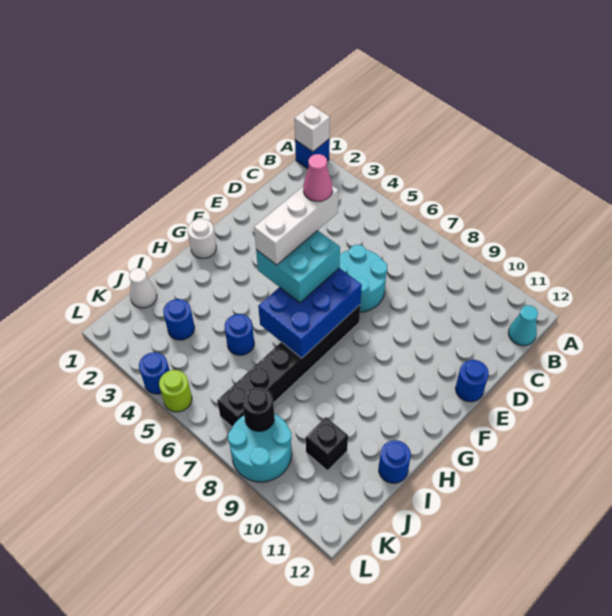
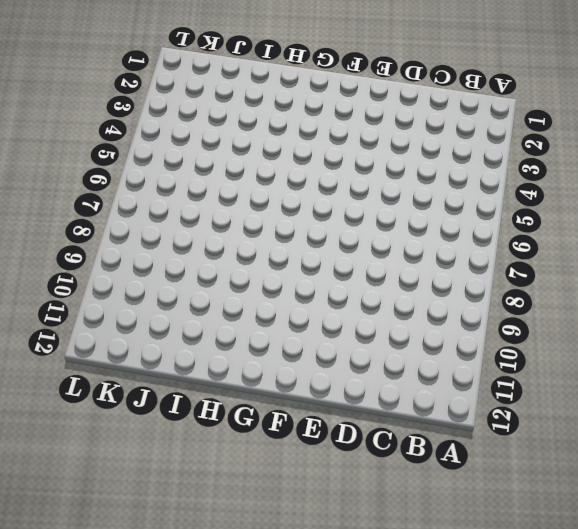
none -> blue 1x1 brick [295,139,330,169]
none -> cyan 1x1 cone [508,305,538,346]
none -> cyan 2x2 round brick [340,245,387,312]

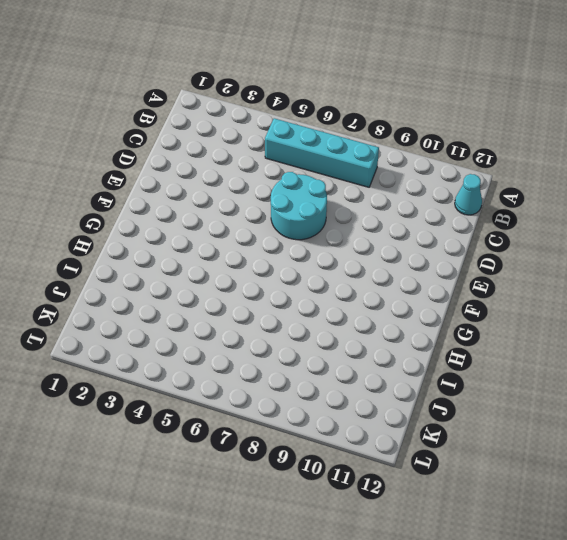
cyan 1x4 brick [265,118,379,187] -> none
none -> blue 1x1 brick [295,139,330,169]
none -> blue 1x1 round brick [455,360,489,402]
none -> black 1x6 brick [217,305,360,427]

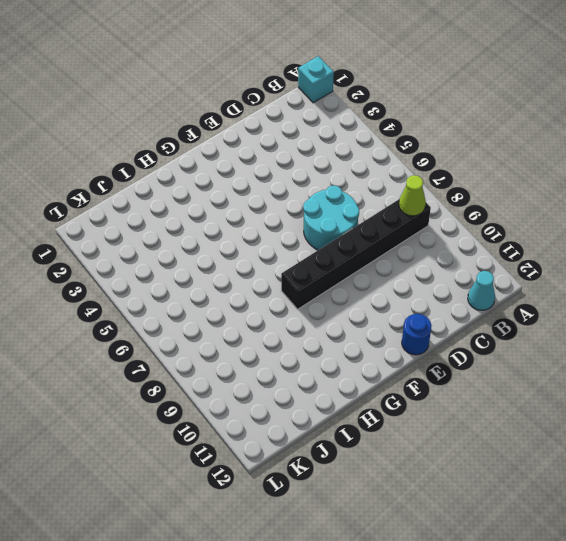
cyan 1x1 brick [298,56,334,103] -> blue 1x1 brick [295,139,330,169]
black 1x6 brick [281,200,431,309] -> black 1x6 brick moved to [217,305,360,427]
lime 1x1 cone [399,175,426,216] -> none
none -> white 1x1 round brick [188,219,216,258]
none -> blue 1x1 round brick [225,314,254,355]
none -> blue 1x1 round brick [379,440,411,483]

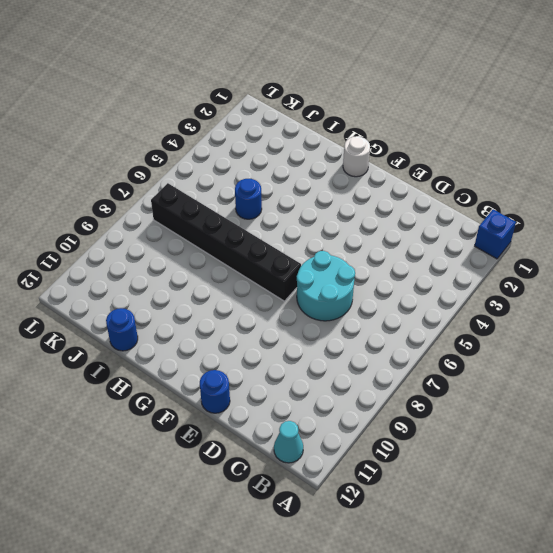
none -> white 1x1 cone [129,268,157,308]
none -> blue 1x1 round brick [163,299,195,340]
none -> black 1x1 brick [306,417,348,471]

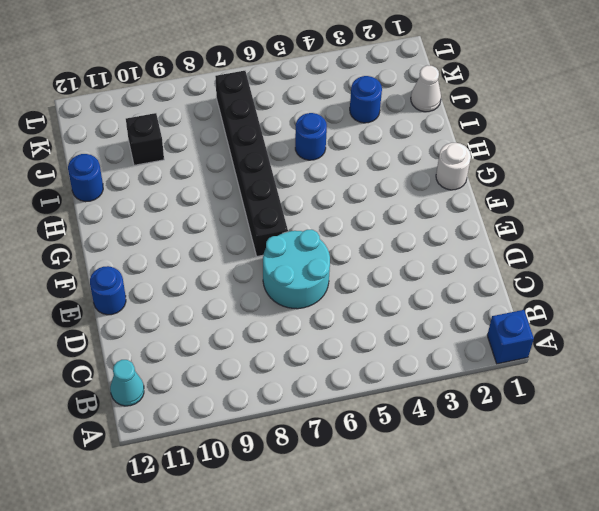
none -> cyan 2x2 round brick [228,414,292,482]
none -> blue 1x1 round brick [139,352,170,394]
none -> lime 1x1 round brick [159,370,192,412]

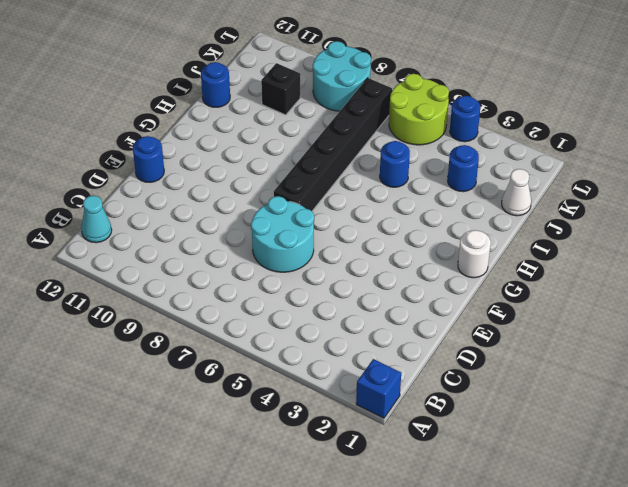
lime 2x2 round brick [389,74,449,145] -> lime 1x1 round brick [159,370,192,412]
none -> white 1x1 brick [294,105,330,152]
none -> blue 2x3 brick [258,268,362,358]
none -> black 1x1 round brick [243,387,274,431]

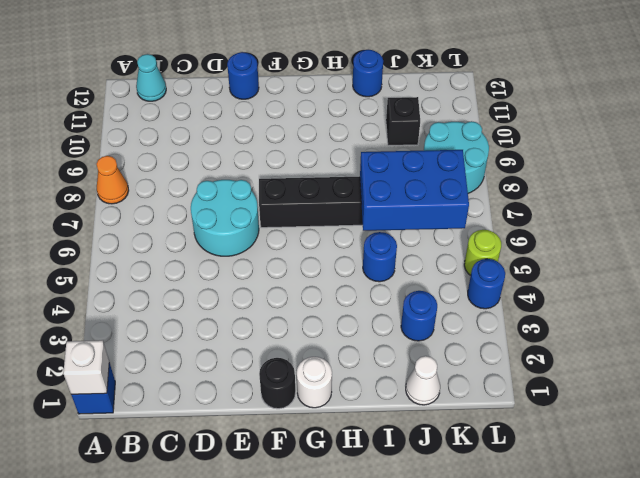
orange 1x1 cone [97,156,129,204] -> none
black 1x1 round brick [259,358,295,409] -> black 1x1 round brick moved to [243,387,274,431]
blue 2x3 brick [360,150,469,231] -> blue 2x3 brick moved to [258,268,362,358]
none -> cyan 2x2 brick [256,230,340,303]
none -> white 1x3 brick [254,186,339,265]
none -> pink 1x1 cone [303,154,332,201]

